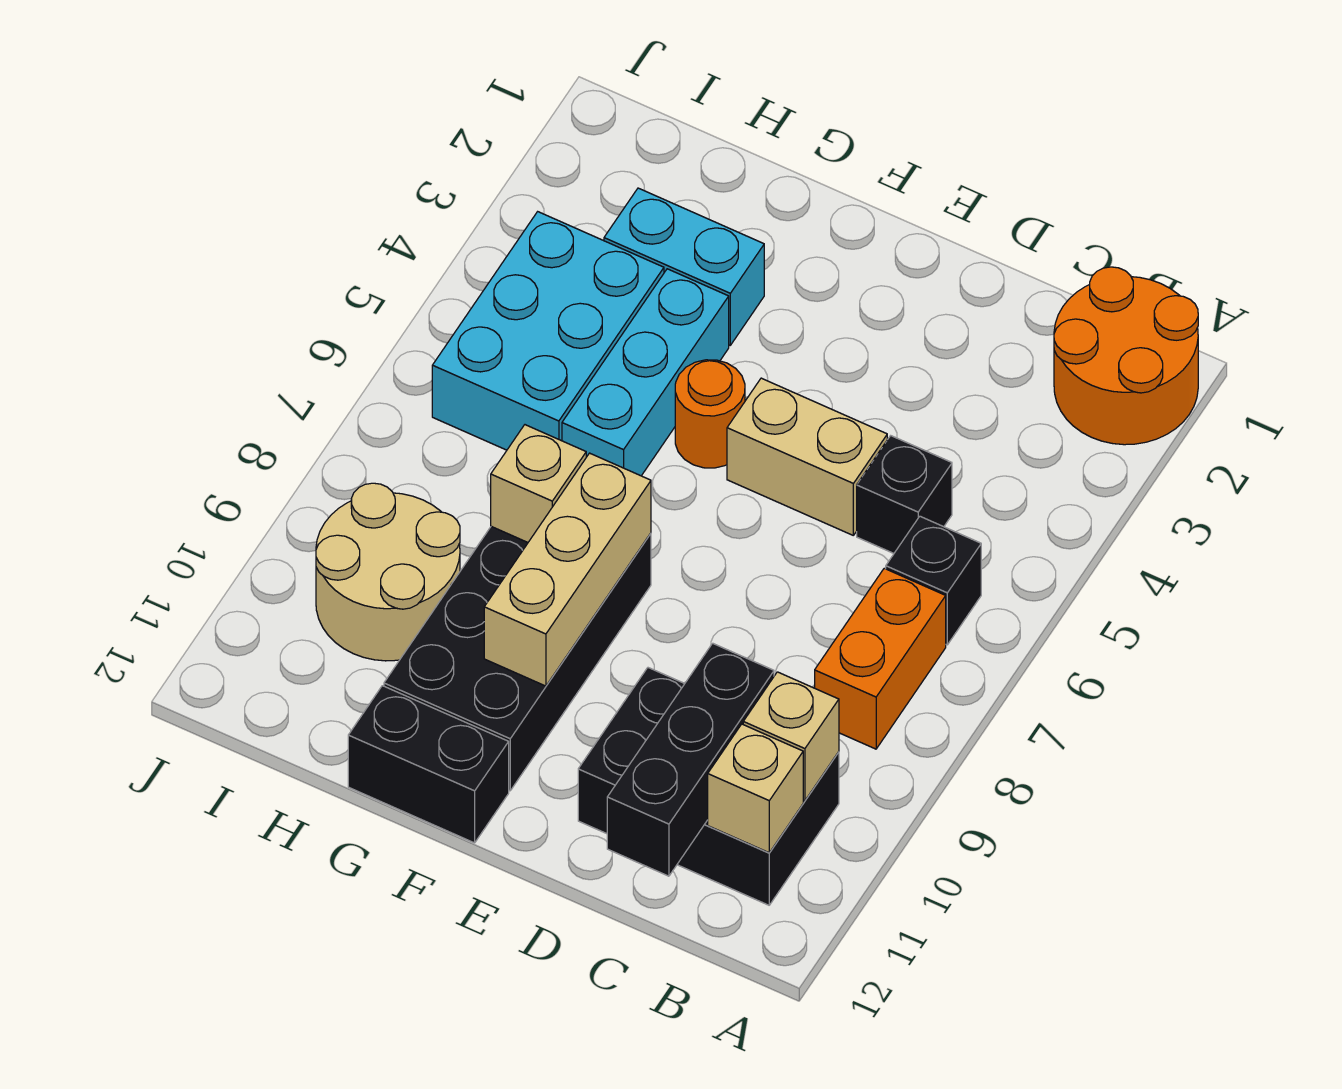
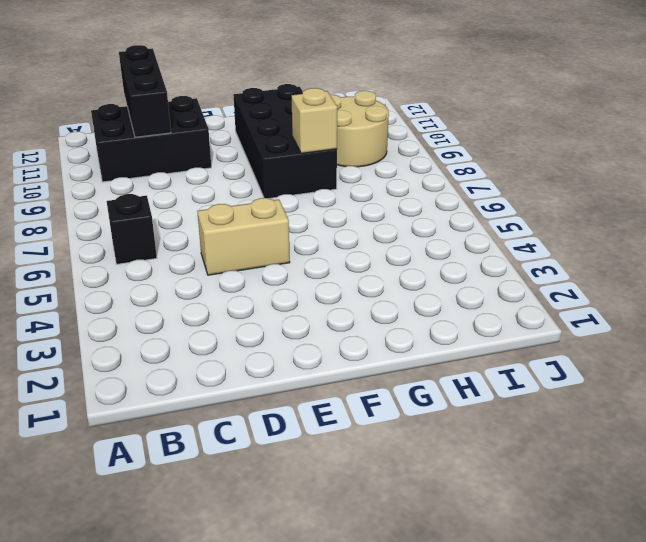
none -> orange 2x2 round brick [1054,267,1198,445]
none -> orange 1x2 brick [815,568,946,749]
none -> black 1x1 brick [857,436,952,553]

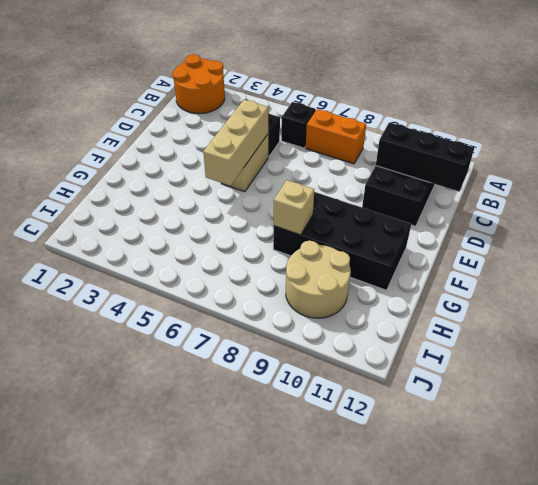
tan 1x3 brick [203,100,268,186] -> tan 1x3 brick turned to [484,453,651,686]
none -> orange 1x1 round brick [675,360,745,468]
none -> black 1x2 brick [348,686,509,843]
none -> cyan 1x2 brick [604,188,764,345]

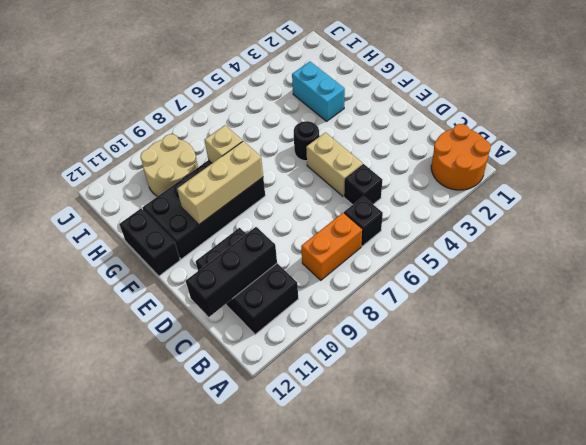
black 1x1 round brick [294,121,319,161] -> orange 1x1 round brick [675,360,745,468]
none -> cyan 1x3 brick [562,269,729,476]
none -> cyan 2x3 brick [432,212,664,450]
none -> tan 1x1 brick [743,672,839,801]

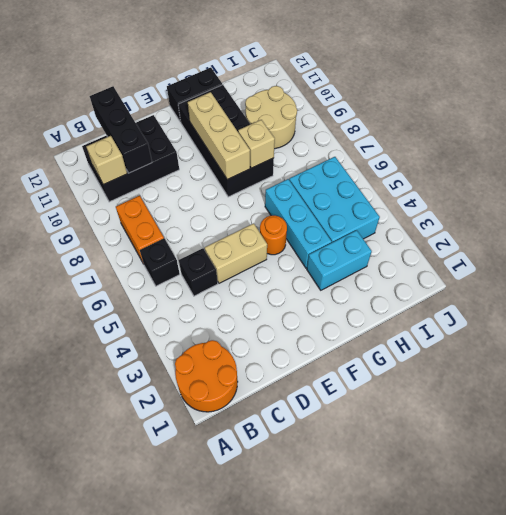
none -> tan 1x1 brick [708,724,803,853]

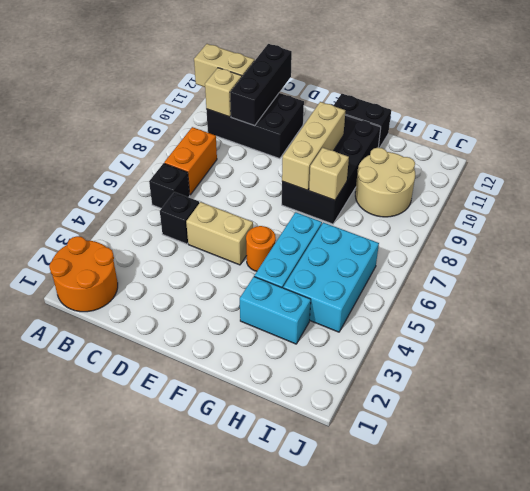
tan 1x2 brick [194,44,255,87] -> tan 1x1 brick [708,724,803,853]

